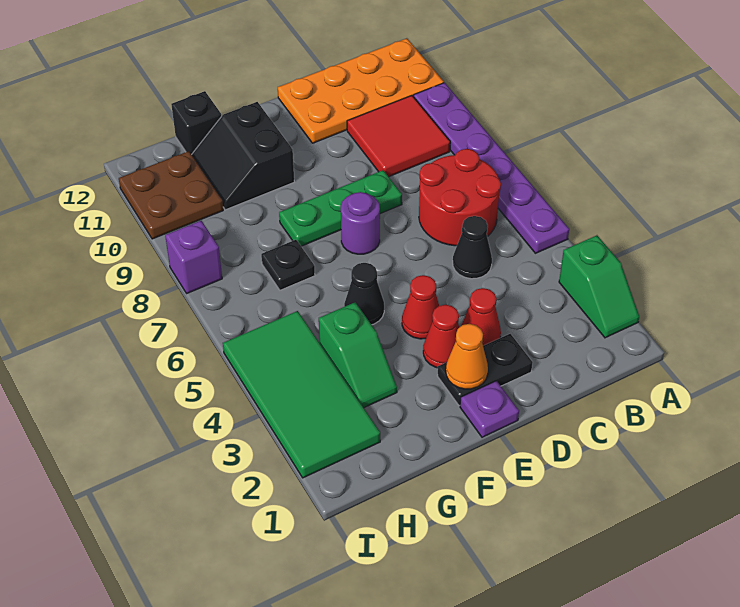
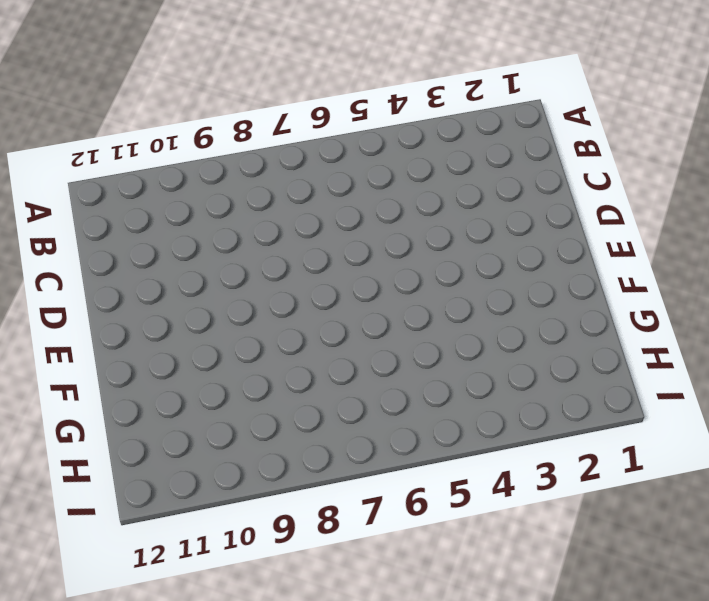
none -> green 1x2 slope [559,235,639,338]
none -> purple 1x6 plate [414,83,569,253]
none -> orange 2x4 plate [278,38,444,143]

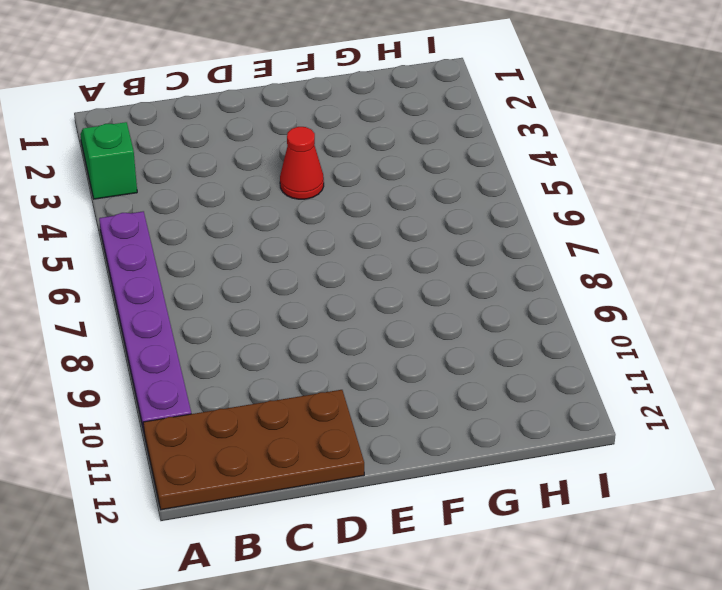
brown 2x4 plate [143,390,364,510] -> orange 2x4 plate [278,38,444,143]
none -> red 2x2 round brick [419,149,501,246]
none -> red 2x2 tile [347,96,450,177]
none -> black 1x1 cone [453,216,492,279]

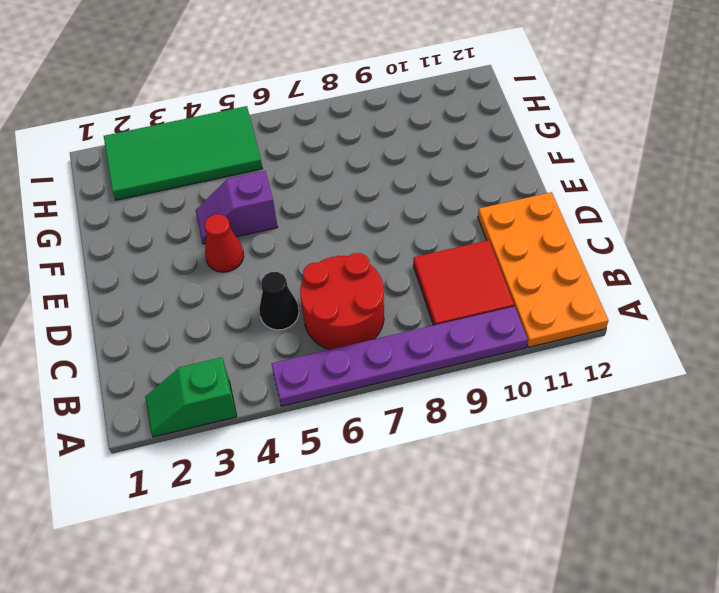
purple 1x2 slope [196,171,277,244] -> black 1x1 cone [344,263,384,325]
none -> black 1x2 plate [438,334,533,405]
none -> red 1x1 cone [461,288,501,346]
none -> green 1x3 plate [279,170,402,246]

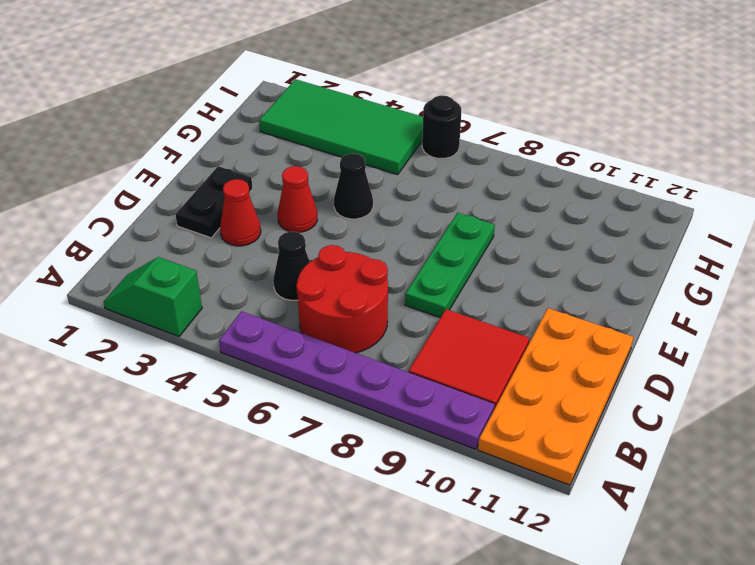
black 1x1 round brick [422,95,461,159] -> none
none -> purple 1x1 plate [460,381,519,437]
none -> red 1x1 cone [423,305,459,368]
none -> purple 1x1 round brick [341,192,380,254]

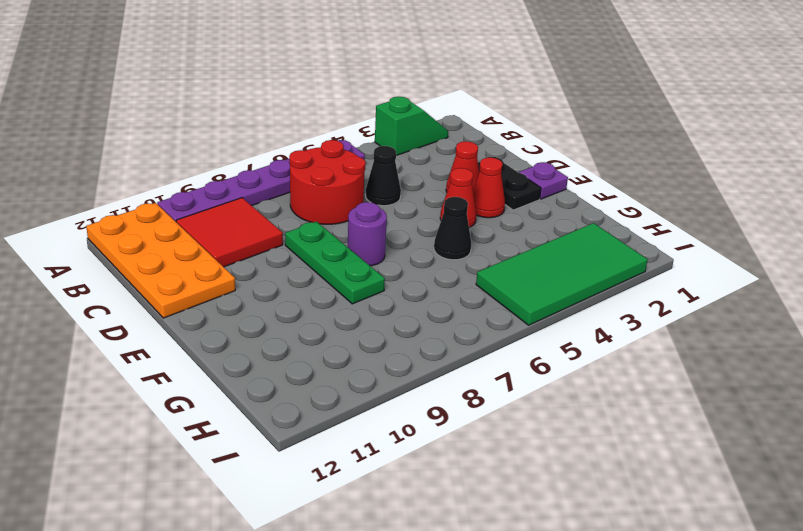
none -> black 2x2 slope [192,102,294,210]
none -> green 1x2 slope [319,302,397,408]
none -> black 1x1 plate [261,240,315,290]

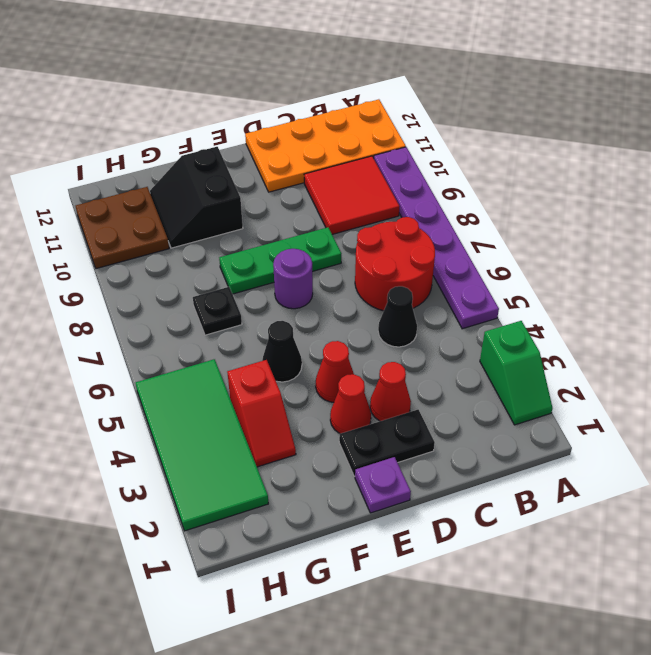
red 1x2 slope [227,360,296,467] -> green 1x2 slope [319,302,397,408]
none -> black 1x1 brick [171,91,221,155]
none -> purple 1x1 brick [165,221,222,293]
none -> orange 1x1 cone [446,324,488,389]

